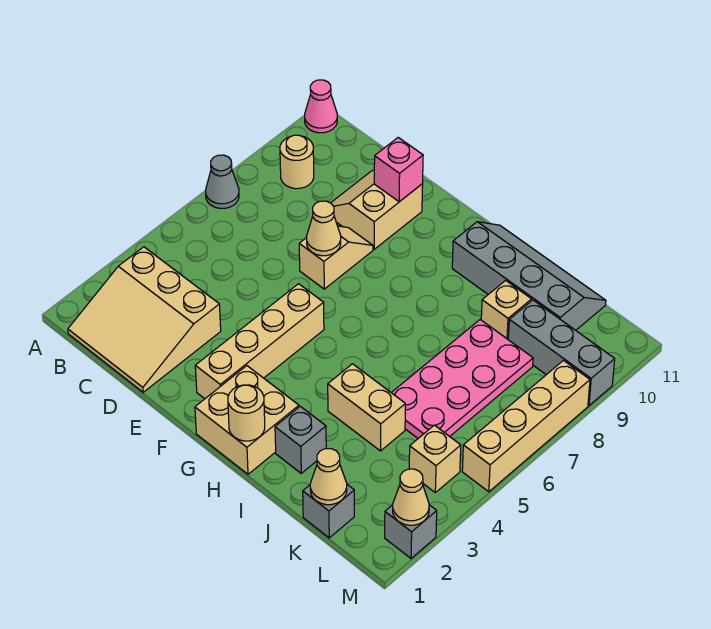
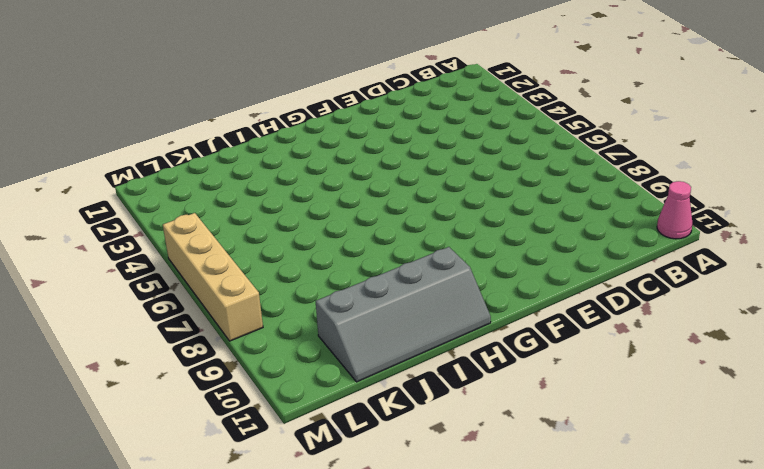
none -> grey 1x1 cone [206,155,239,208]
none -> tan 3x3 slope [68,247,221,392]
none -> tan 1x1 round brick [280,135,314,189]

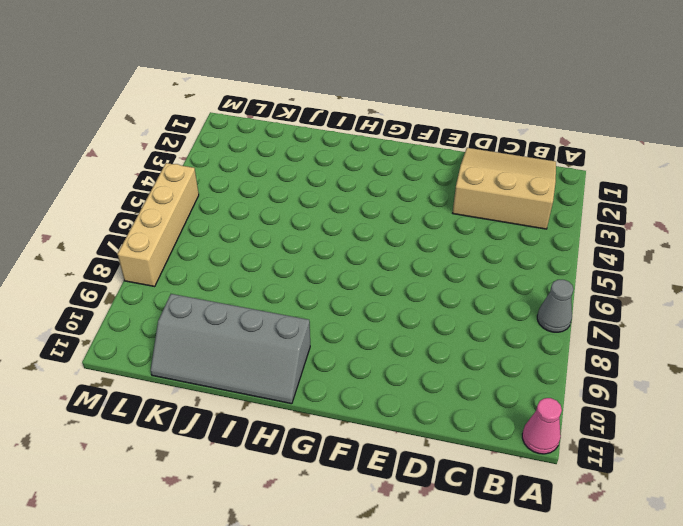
none -> tan 1x1 round brick [280,135,314,189]
none -> tan 2x2 slope [331,170,423,249]
none -> tan 1x2 slope [299,226,373,289]

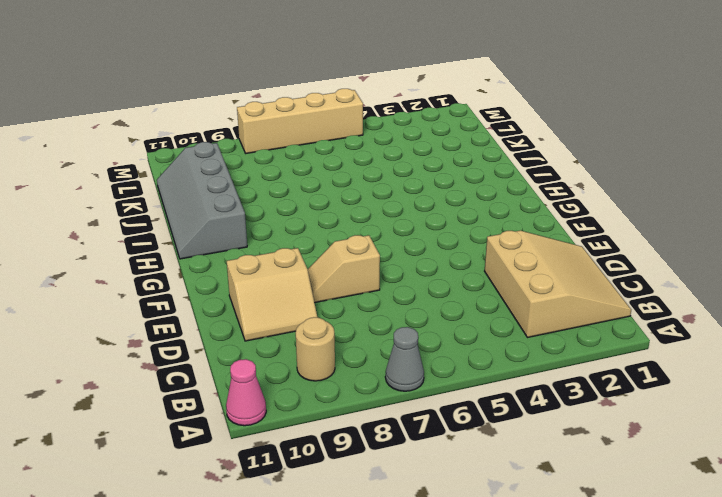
none -> tan 1x4 brick [195,284,324,399]
none -> tan 2x2 brick [195,366,299,474]
none -> grey 1x1 brick [275,406,326,473]

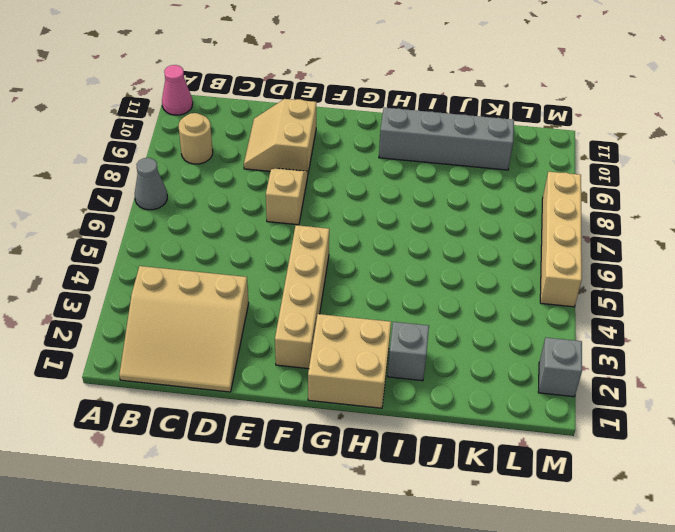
none -> tan 1x2 brick [328,364,405,451]
none -> pink 2x4 plate [391,320,533,438]
none -> tan 1x1 brick [481,281,532,339]

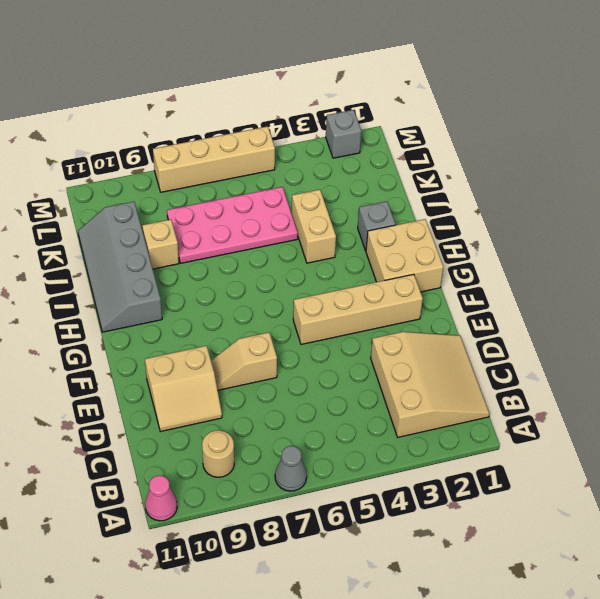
none -> grey 1x1 brick [303,484,354,538]
none -> grey 1x3 brick [508,300,615,406]
none -> tan 1x1 brick [409,425,461,492]

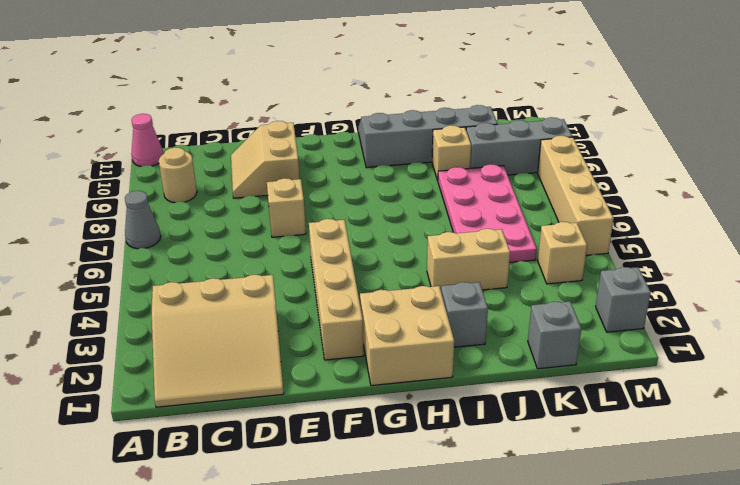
none -> tan 1x1 cone [306,201,341,256]
none -> pink 1x1 brick [374,138,423,202]
none -> tan 1x1 round brick [228,385,265,441]

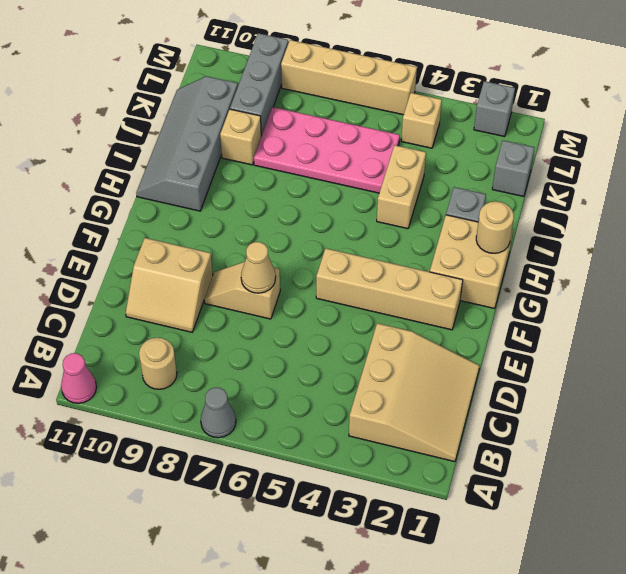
none -> pink 1x1 brick [374,138,423,202]
none -> tan 1x1 cone [310,449,347,505]
none -> tan 1x1 cone [393,469,429,525]

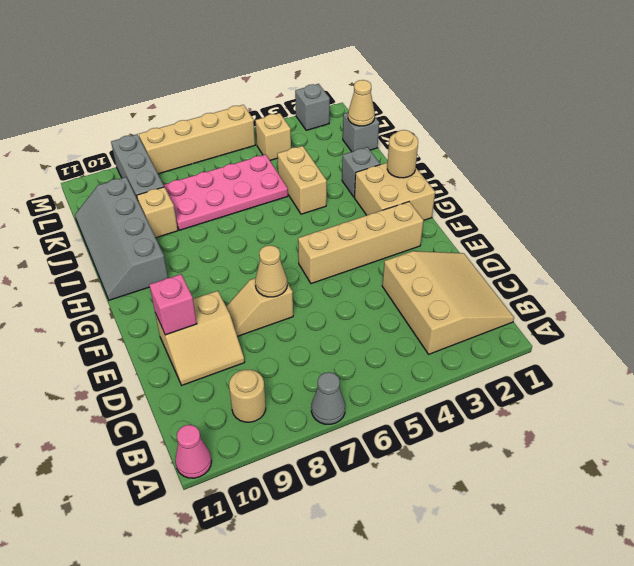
none -> tan 1x1 cone [393,469,429,525]

